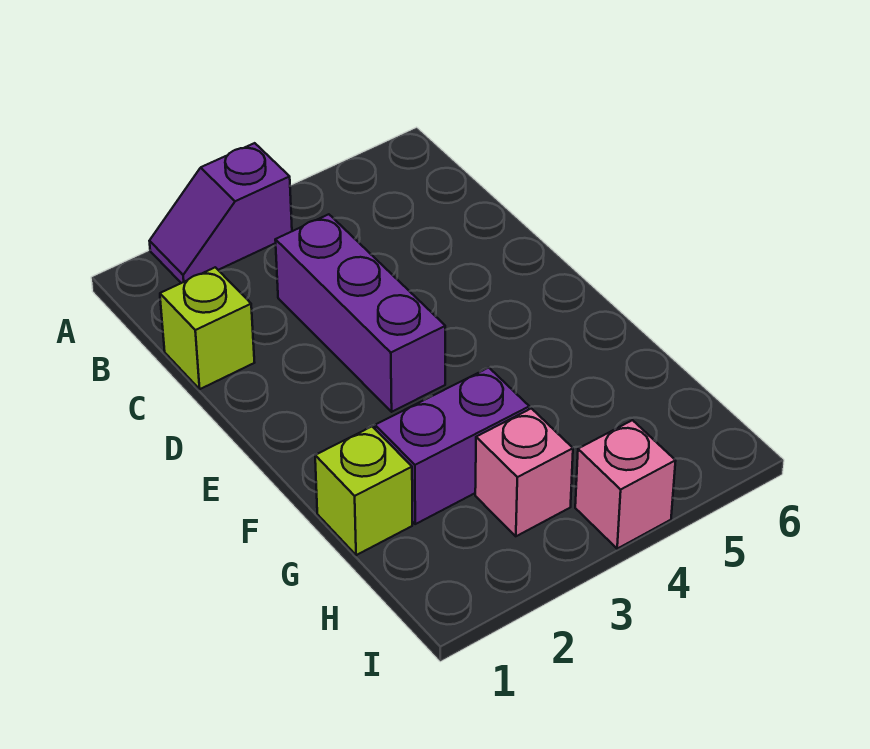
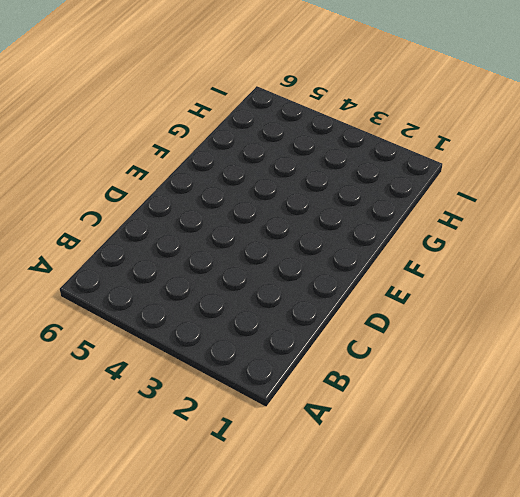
none -> purple 1x2 slope [149,143,292,283]
none -> lime 1x1 brick [160,267,255,389]

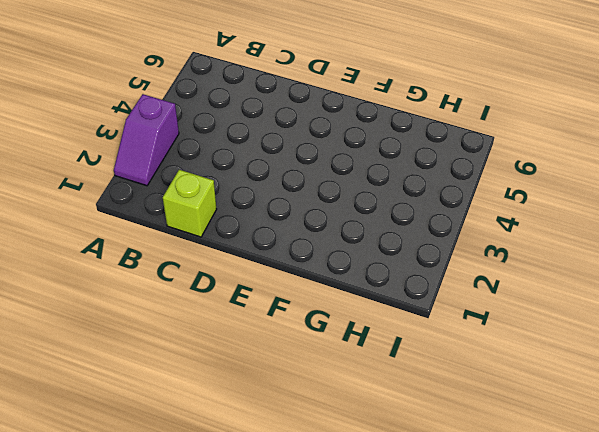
none -> purple 1x3 brick [275,214,445,412]
none -> lime 1x1 brick [315,426,412,555]

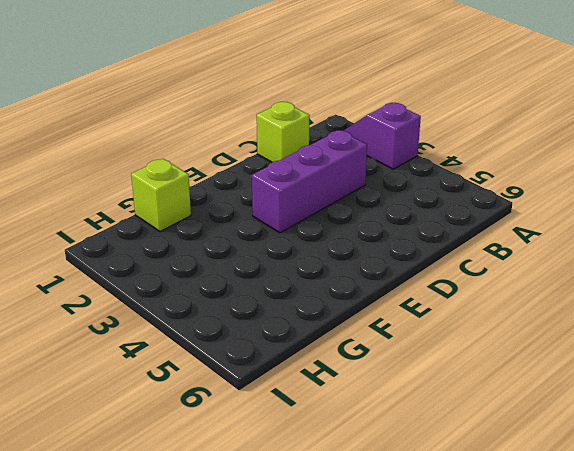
none -> purple 1x2 brick [375,368,529,524]
none -> pink 1x1 brick [475,408,573,536]

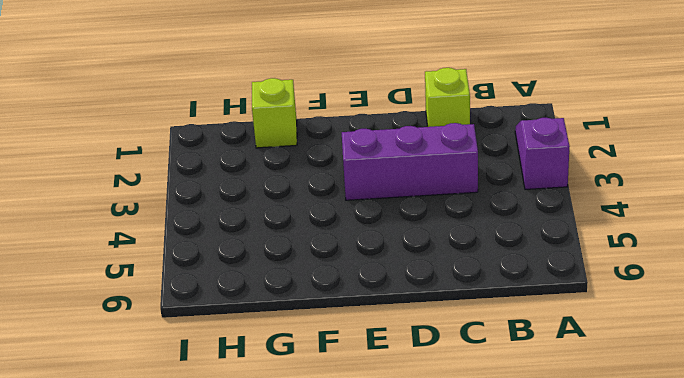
none -> purple 1x2 brick [375,368,529,524]
none -> pink 1x1 brick [475,408,573,536]

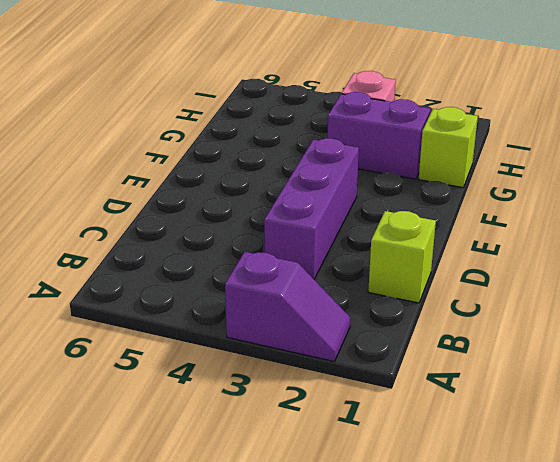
none -> pink 1x1 brick [575,420,676,549]

